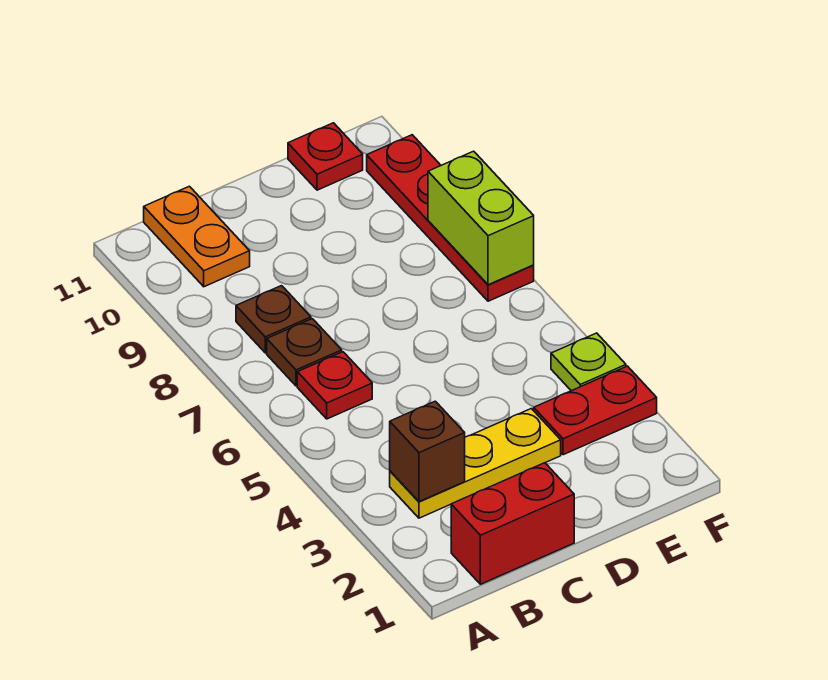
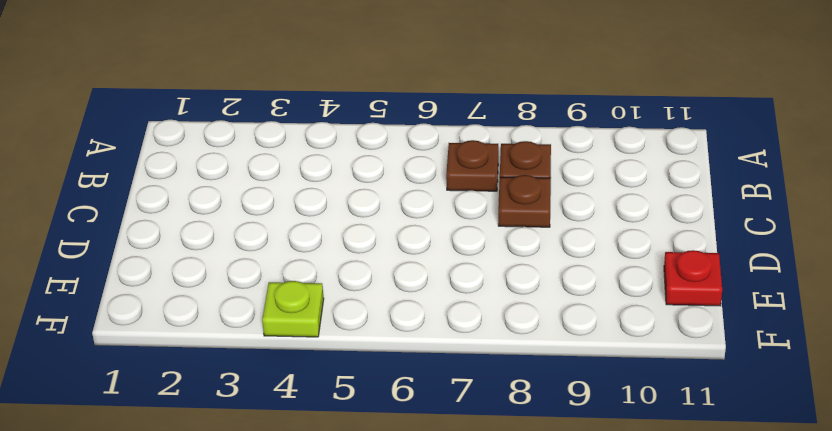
brown 1x1 plate [498,175,551,227] -> none
none -> red 1x2 brick [451,463,574,584]
none -> yellow 1x3 plate [390,409,561,518]
none -> red 1x1 plate [297,352,372,419]

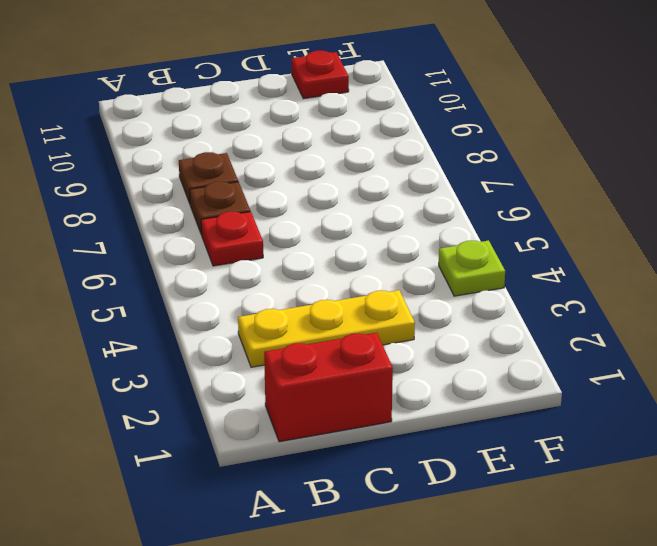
none -> orange 1x2 plate [144,186,250,287]
none -> red 1x2 plate [534,366,657,455]
none -> red 1x4 plate [367,135,534,301]

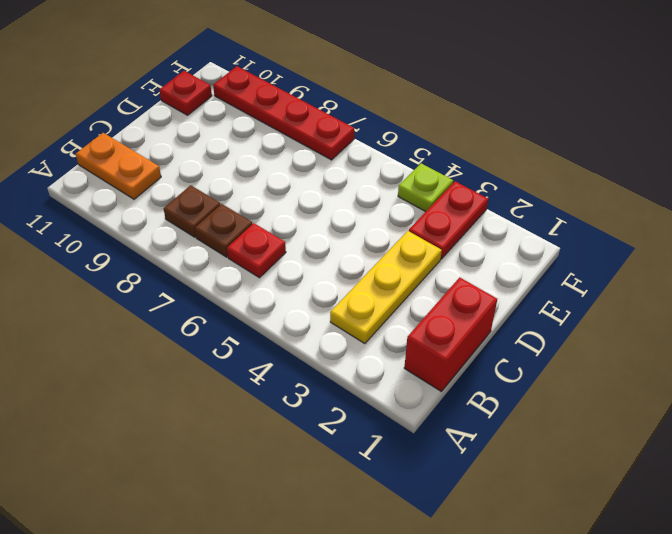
none -> brown 1x1 brick [390,401,465,502]
none -> lime 1x2 brick [428,151,534,285]

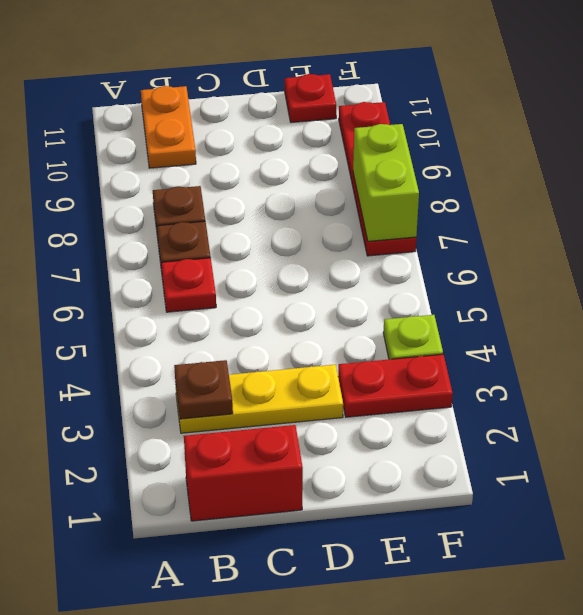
brown 1x1 plate [174,360,233,419] -> brown 1x1 brick [390,401,465,502]

